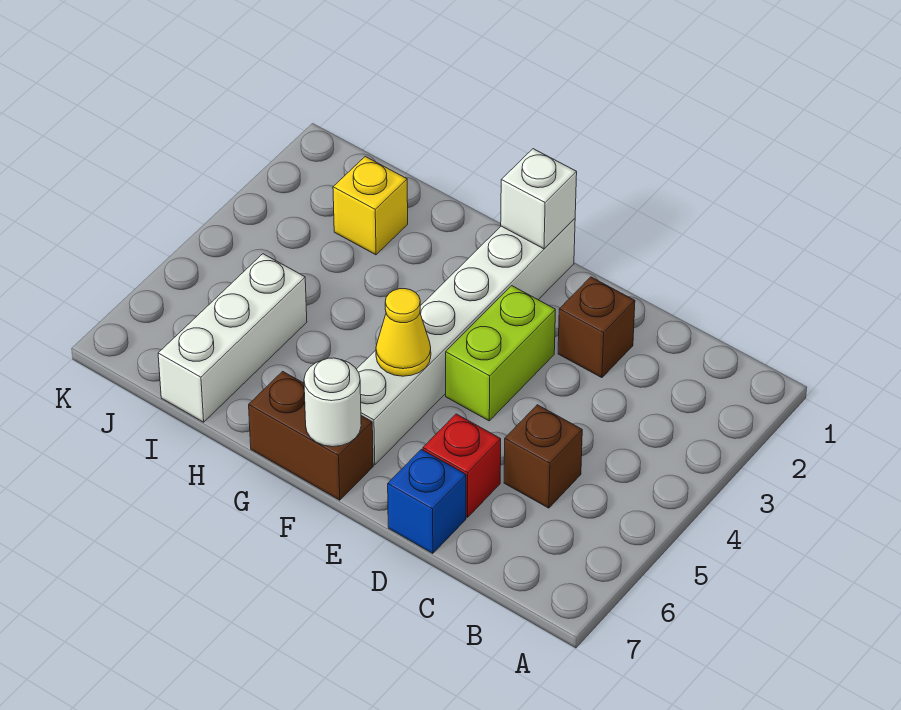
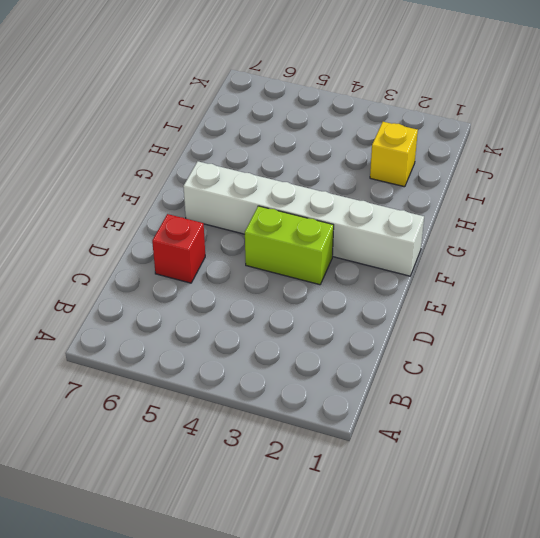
none -> brown 1x1 brick [504,405,582,508]
none -> brown 1x1 brick [558,277,635,378]
none -> blue 1x1 brick [388,449,466,554]

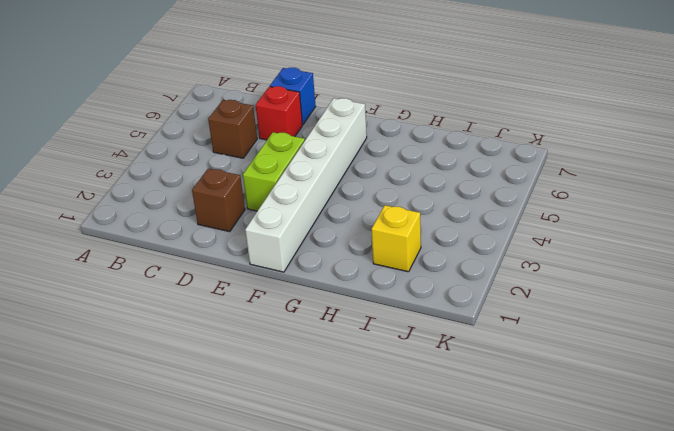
none -> brown 1x2 brick [249,371,373,500]
none -> white 1x3 brick [158,254,307,422]
none -> white 1x1 brick [501,149,577,249]

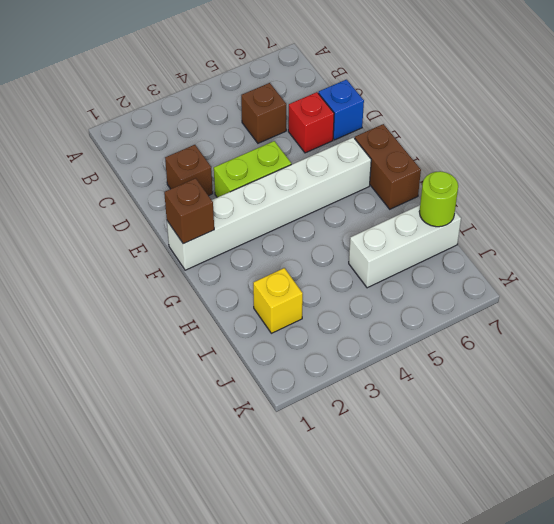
brown 1x1 brick [164,178,214,244] -> white 1x1 brick [501,149,577,249]
lime 1x1 round brick [419,171,458,227] -> none
none -> yellow 1x1 cone [376,289,431,376]
none -> white 1x1 round brick [304,358,361,447]

